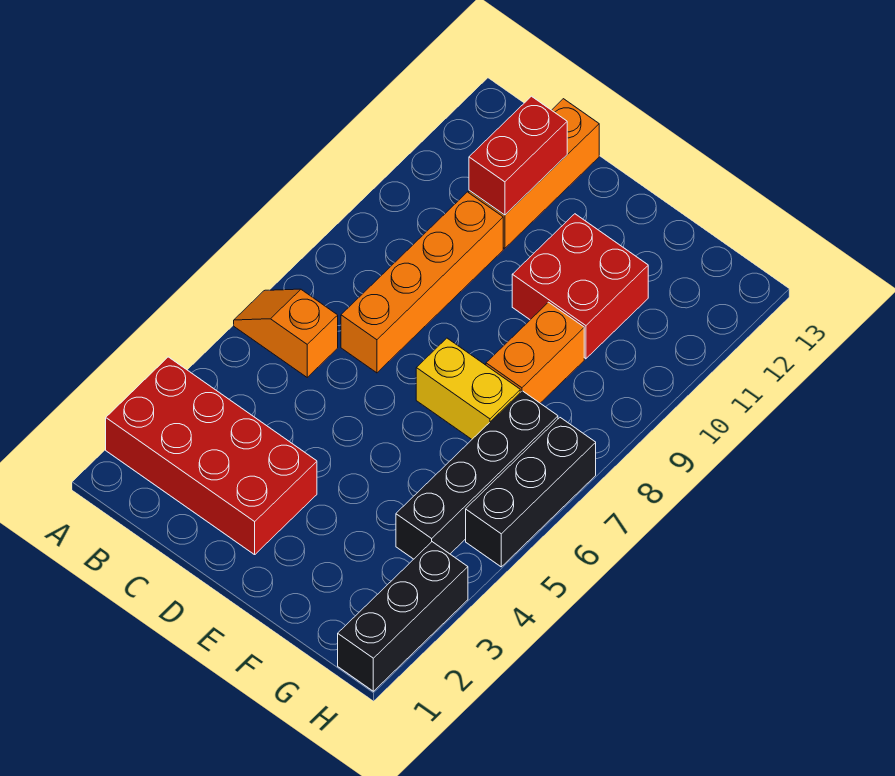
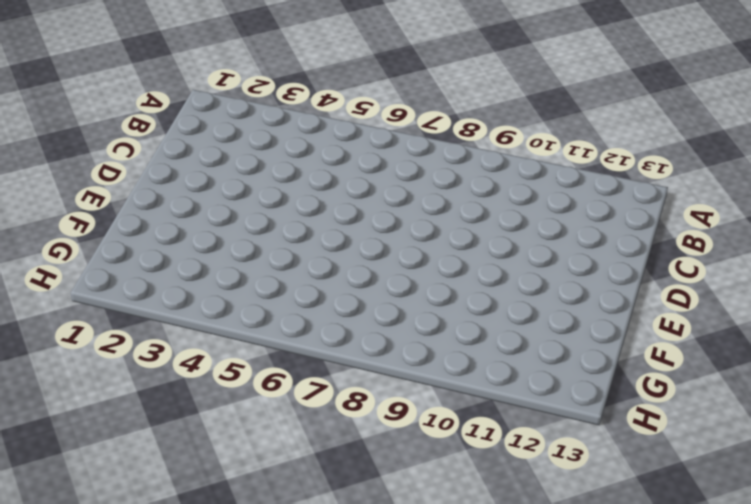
none -> red 2x4 brick [106,357,317,555]
none -> orange 1x2 slope [234,289,338,377]

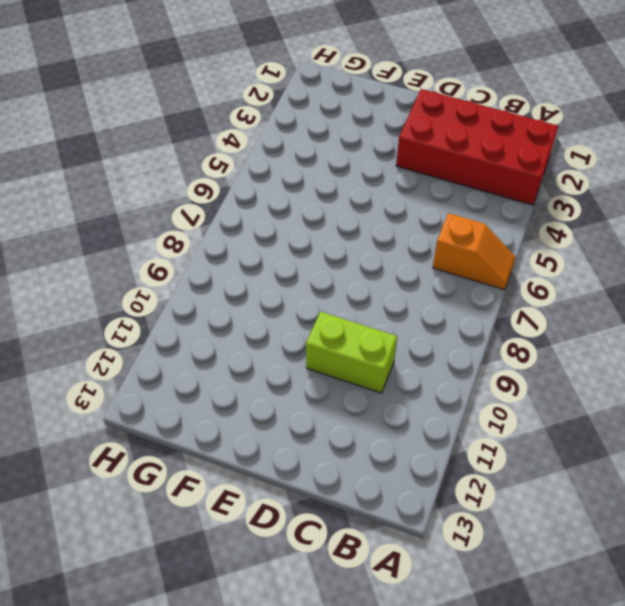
lime 1x2 brick [306,312,397,393] -> orange 1x4 brick [341,192,503,373]
none -> orange 1x3 brick [469,99,599,248]
none -> yellow 1x2 brick [416,338,520,439]

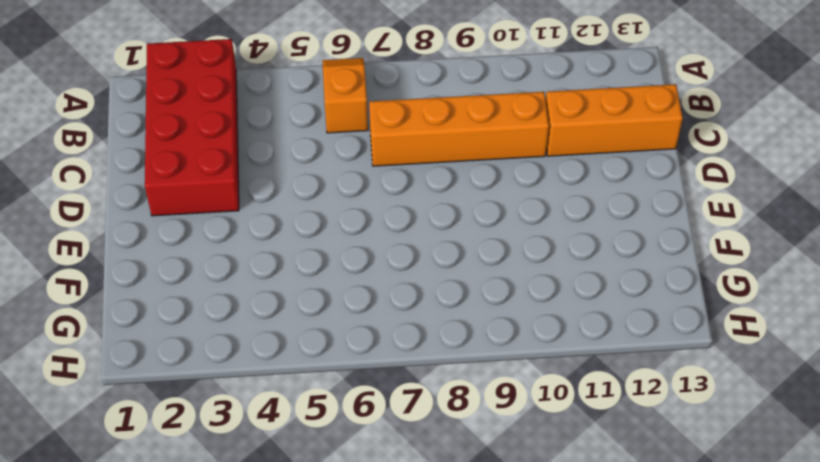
none -> yellow 1x2 brick [416,338,520,439]
none -> red 2x2 brick [512,214,648,359]

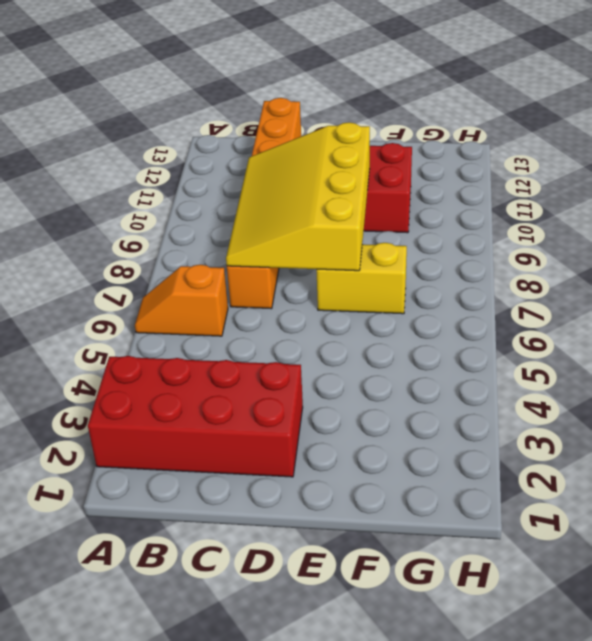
yellow 3x4 slope [226,122,370,271] -> none
none -> orange 1x2 brick [486,302,584,403]
none -> black 1x4 brick [396,391,558,559]

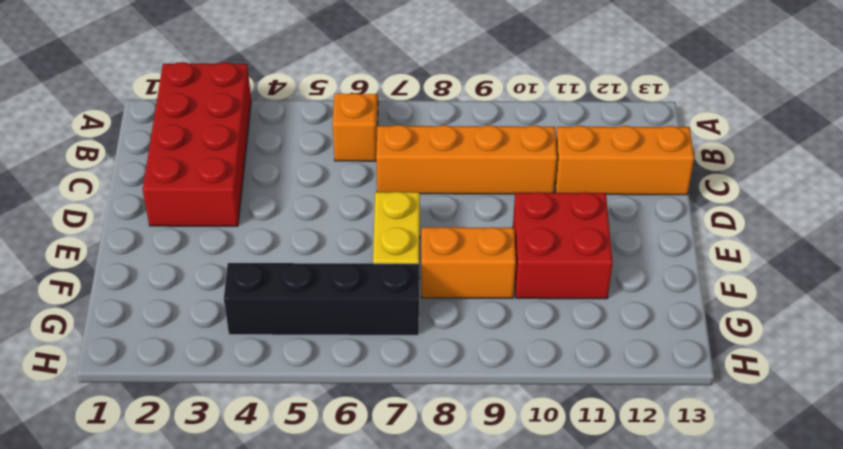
none -> black 1x3 brick [338,542,468,691]
none -> black 1x3 brick [466,418,596,567]

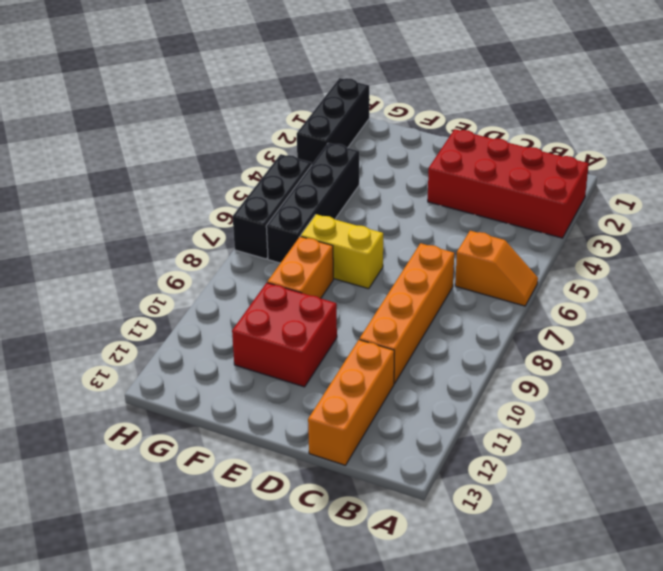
none -> red 1x2 brick [469,96,567,215]

